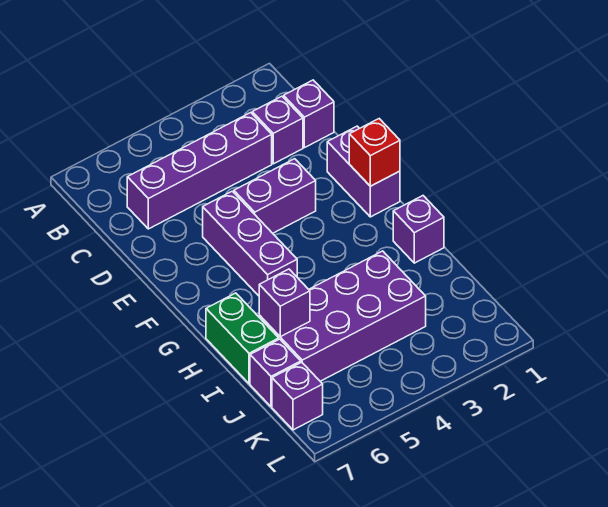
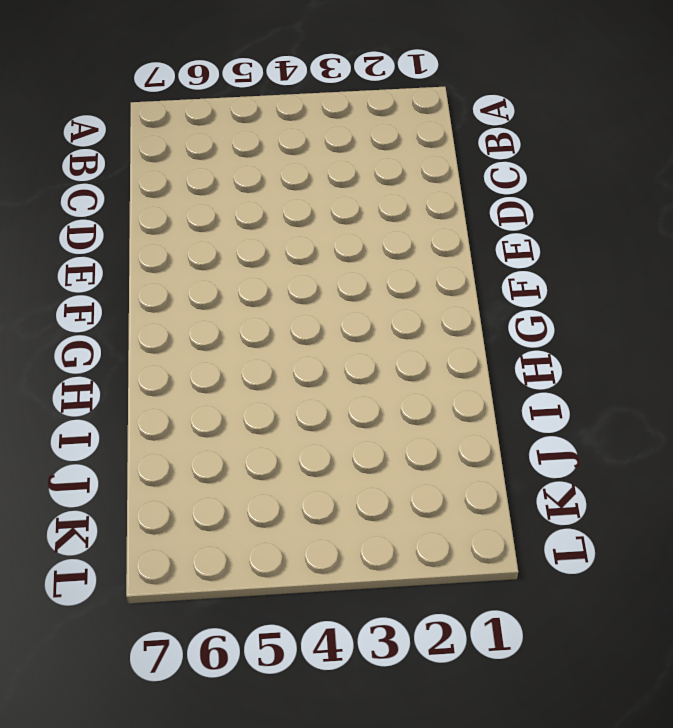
none -> purple 1x1 brick [284,80,334,148]
none -> purple 1x1 brick [252,96,303,164]
none -> purple 1x4 brick [127,113,272,229]

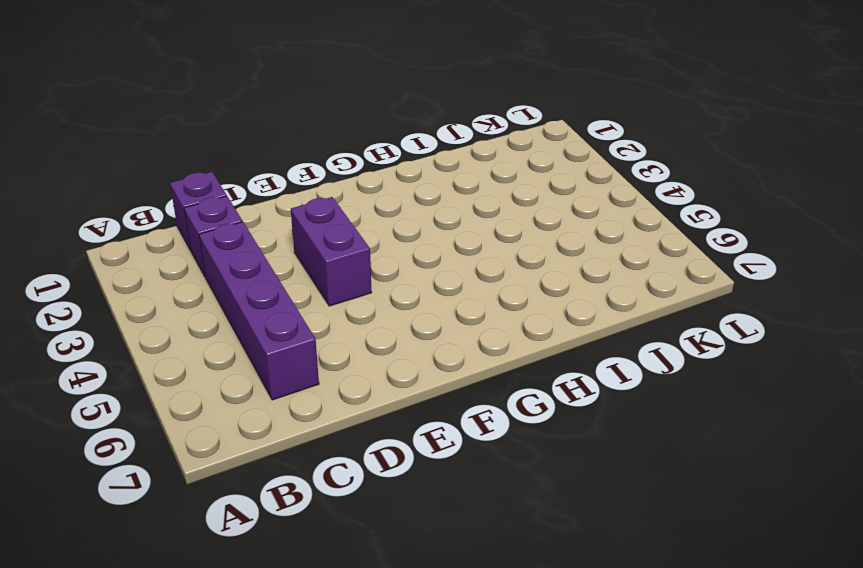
none -> purple 1x2 brick [327,126,400,217]
none -> purple 1x3 brick [203,191,297,296]
none -> purple 1x1 brick [393,196,444,263]

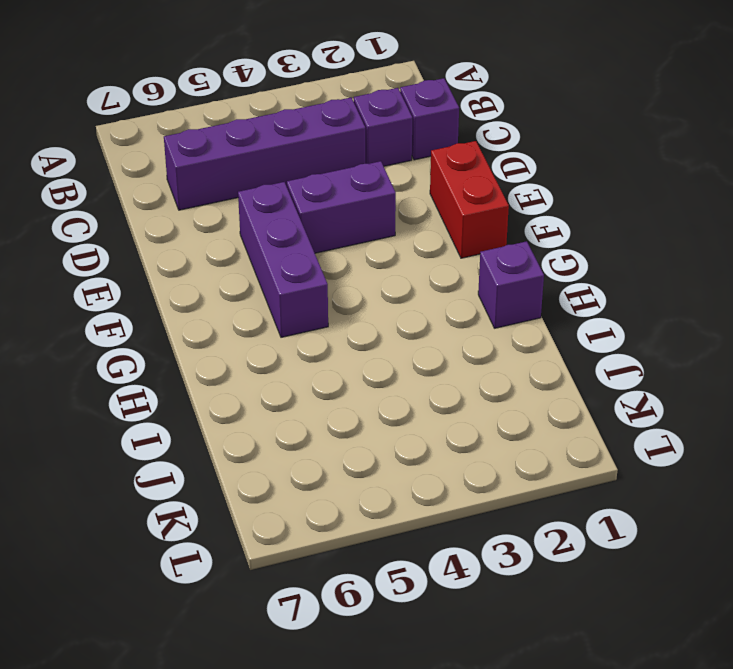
red 1x2 brick [430,141,509,258] -> purple 1x2 brick [327,126,400,217]
none -> green 1x2 brick [206,293,279,384]
none -> purple 2x4 brick [259,251,426,381]
none -> purple 1x1 brick [250,339,301,407]

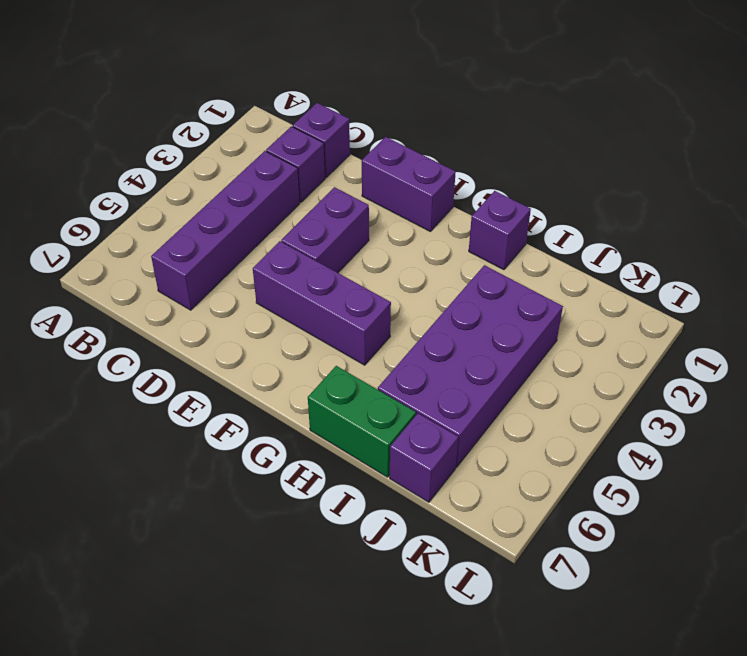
none -> purple 1x1 brick [272,362,323,430]
none -> red 1x1 brick [349,119,400,186]
none -> purple 1x1 brick [259,269,310,337]

